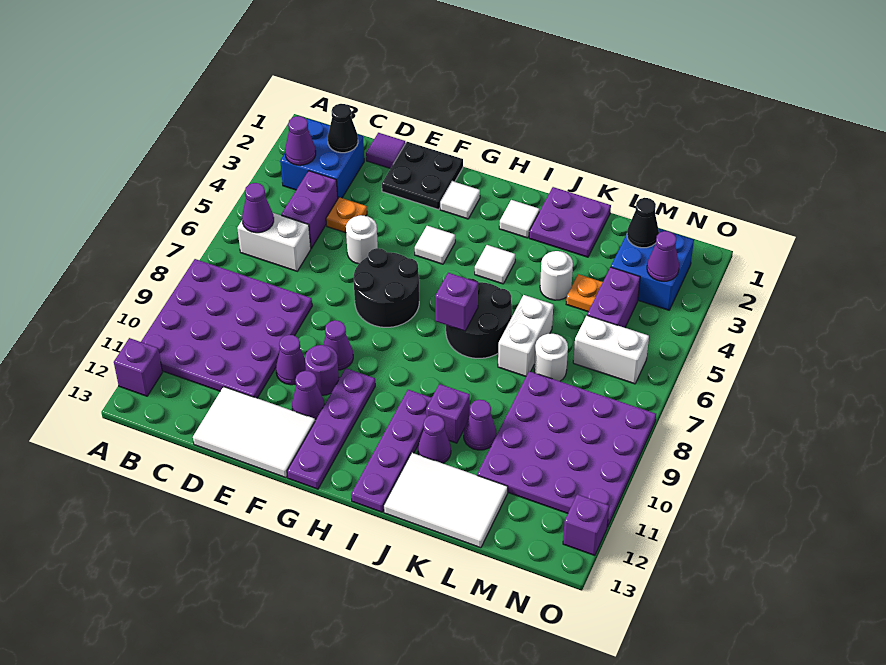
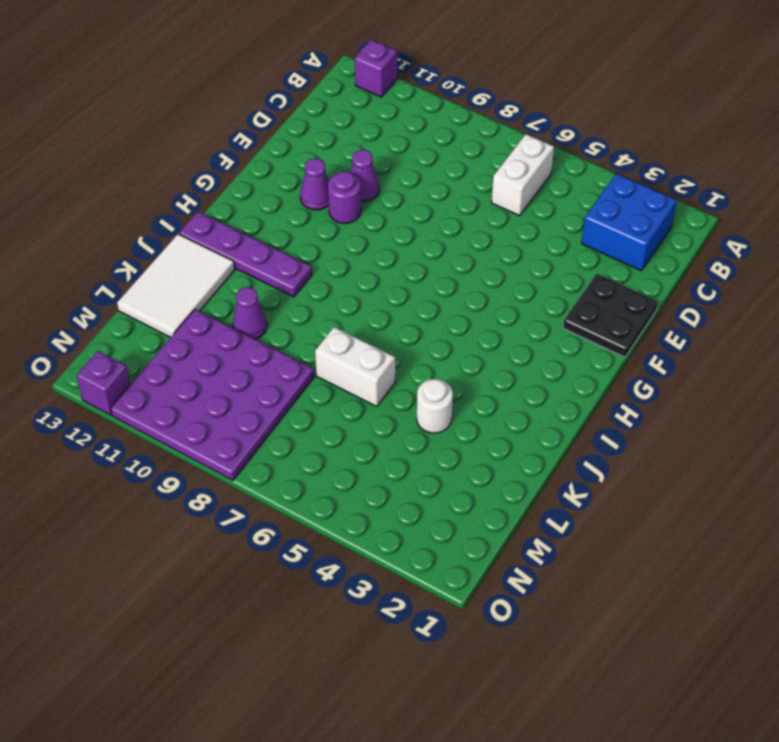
none -> purple 4x4 plate [141,259,312,398]
none -> purple 1x2 brick [281,171,338,248]
none -> purple 1x1 tile [366,133,406,169]
none -> orange 1x1 plate [326,197,367,233]

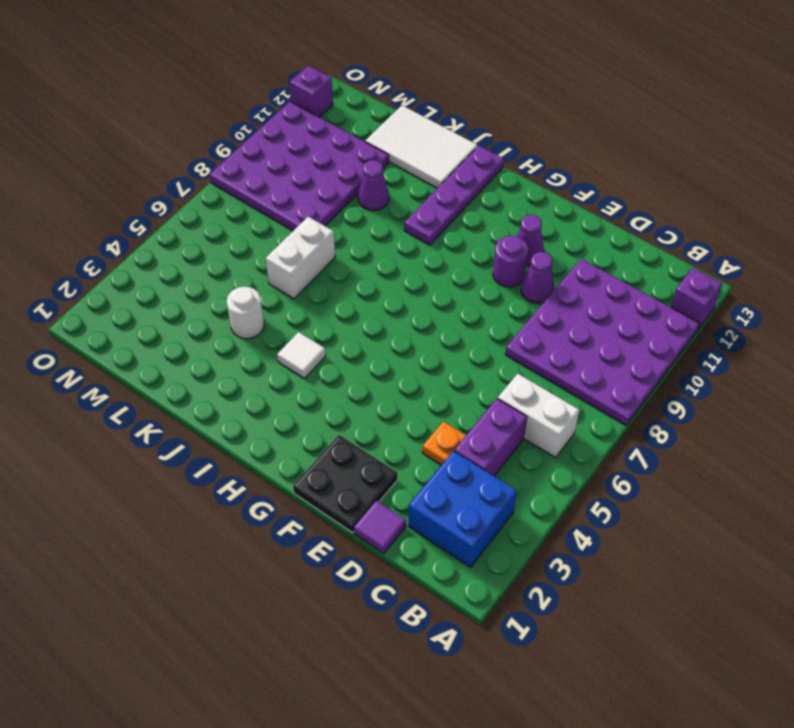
none -> white 2x3 tile [193,387,315,478]
none -> white 1x1 round brick [346,215,378,264]
none -> black 2x2 round brick [354,248,419,327]
none -> purple 1x1 cone [323,320,353,370]

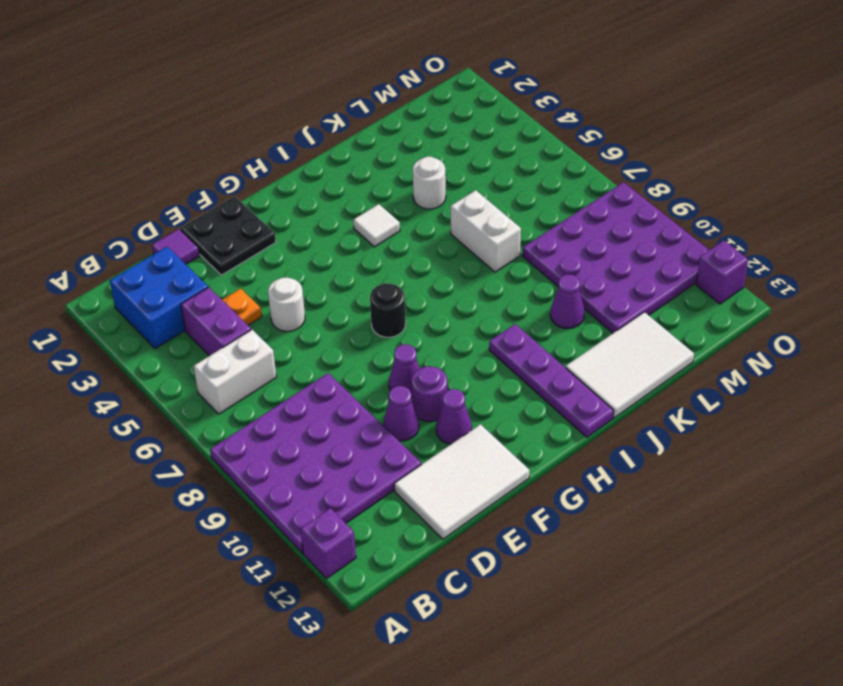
black 1x1 round brick [370,283,406,337] -> black 2x2 round brick [354,248,419,327]
none -> white 1x1 tile [440,181,480,219]
none -> white 1x1 tile [415,226,455,264]
none -> purple 1x4 plate [287,368,375,489]
none -> white 1x1 tile [499,200,539,238]

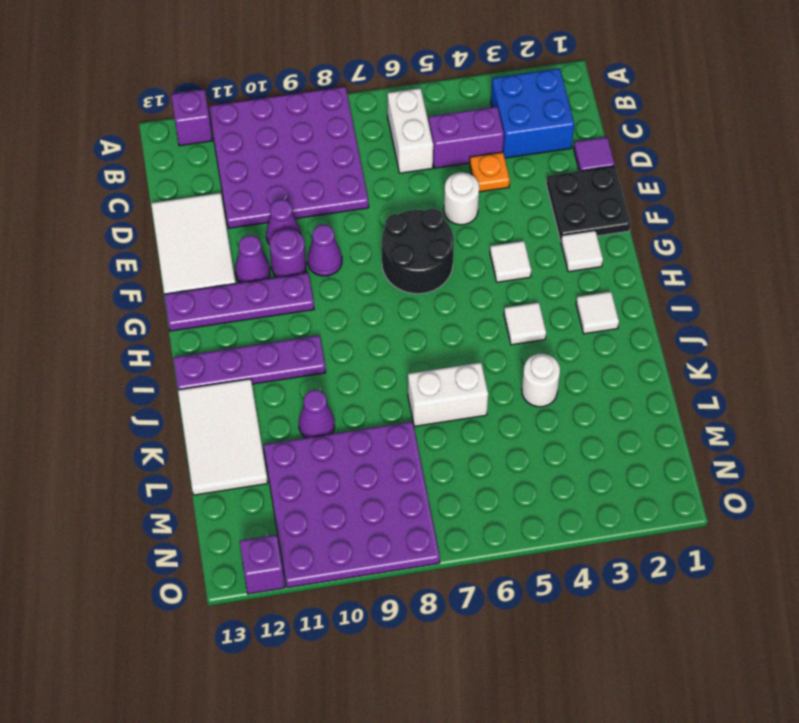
none -> black 2x2 round brick [446,278,512,358]
none -> purple 2x2 plate [529,187,611,257]
none -> purple 1x1 brick [426,384,470,443]
none -> purple 1x1 cone [418,415,451,463]

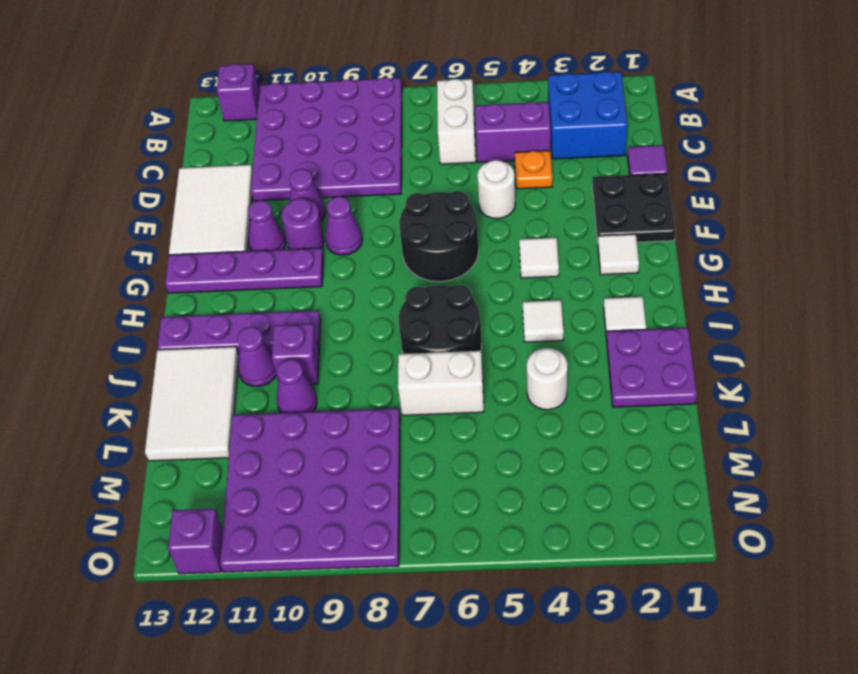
none -> orange 1x1 plate [566,274,603,312]
none -> white 1x1 round brick [534,334,568,381]
none -> blue 2x2 brick [611,228,694,310]
none -> purple 1x2 brick [587,267,640,328]

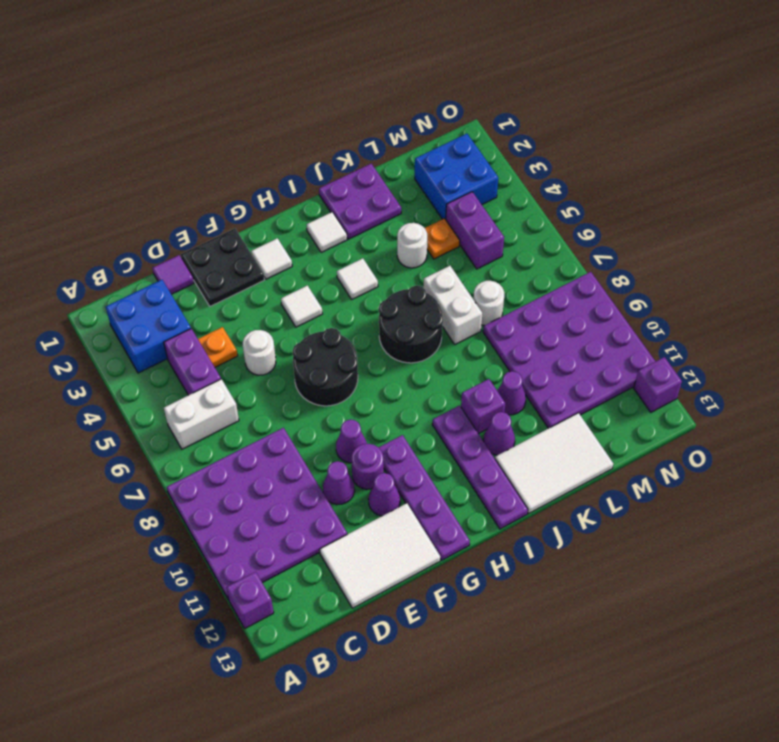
none -> white 1x2 brick [573,316,649,384]
none -> purple 1x1 cone [285,116,316,165]
none -> purple 1x1 cone [242,183,274,233]
none -> black 1x1 cone [328,104,358,153]

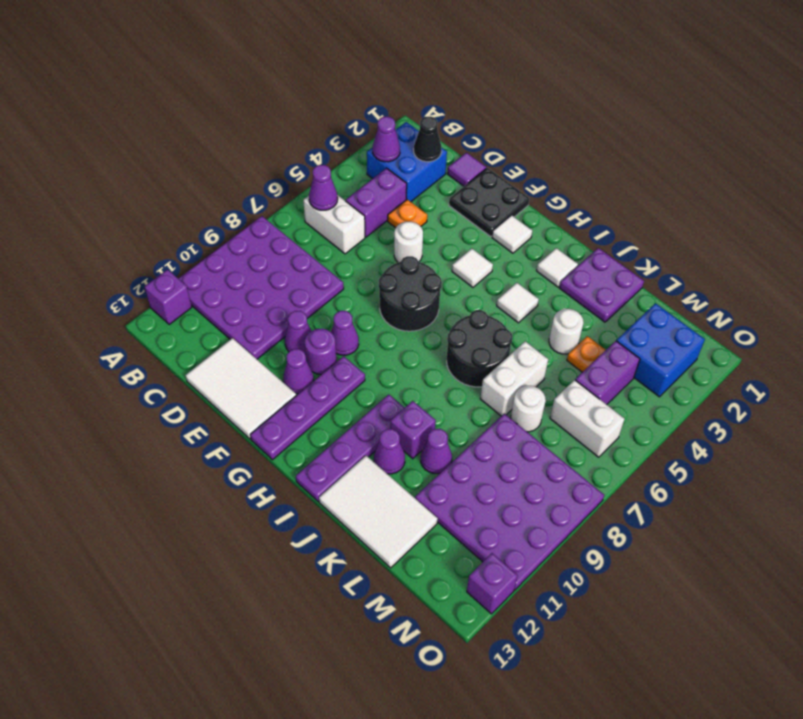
none -> purple 1x1 brick [435,273,478,331]
none -> black 1x1 cone [627,198,659,248]
none -> purple 1x1 cone [647,231,679,281]

